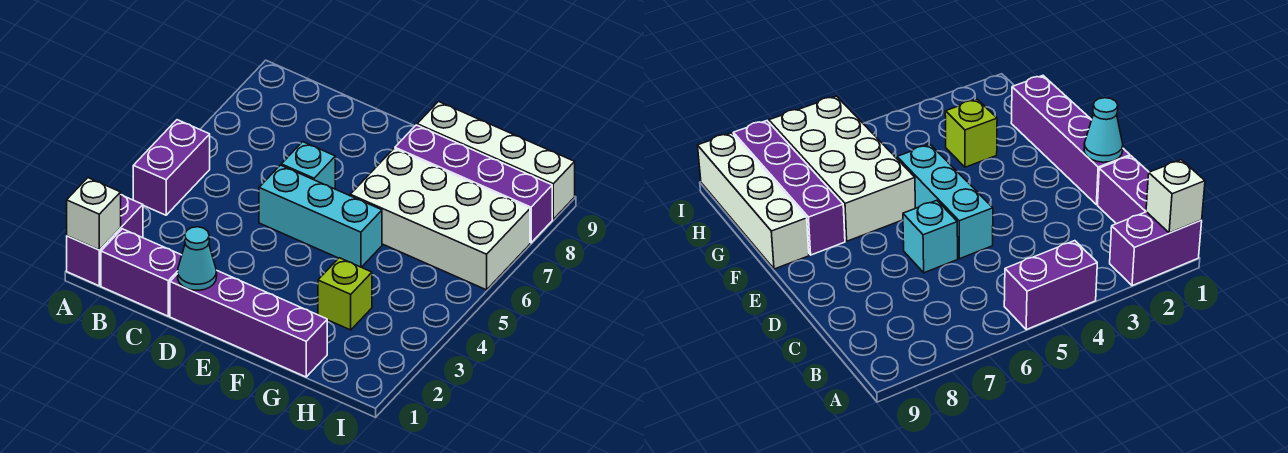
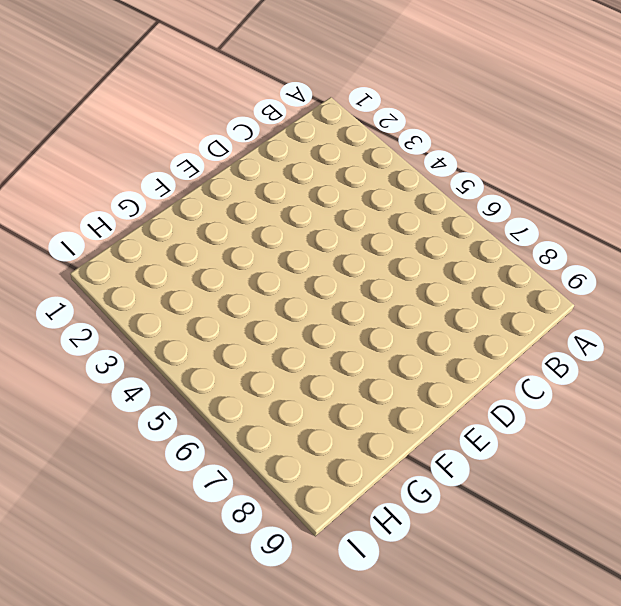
none -> purple 1x2 brick [67,195,143,286]
none -> purple 1x2 brick [133,120,210,215]
none -> purple 1x2 brick [101,229,182,316]

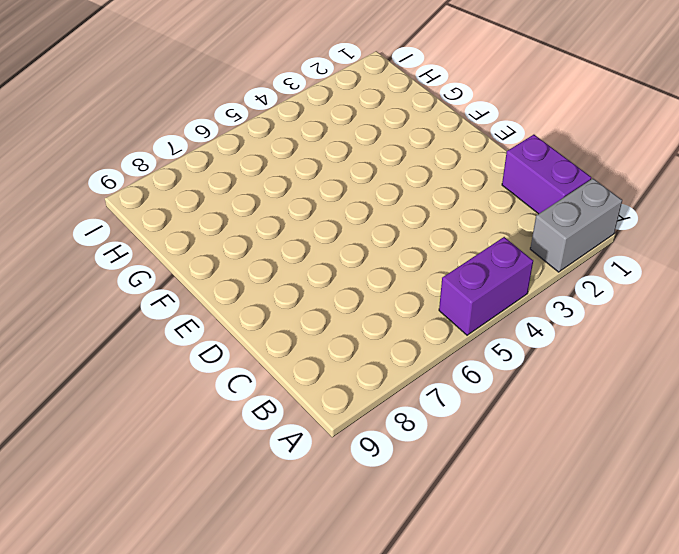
grey 1x2 brick [530,179,622,272] -> purple 1x2 brick [67,195,143,286]
none -> purple 1x4 brick [170,271,327,377]
none -> cyan 1x3 brick [259,165,382,267]
none -> cyan 1x1 brick [281,142,335,189]

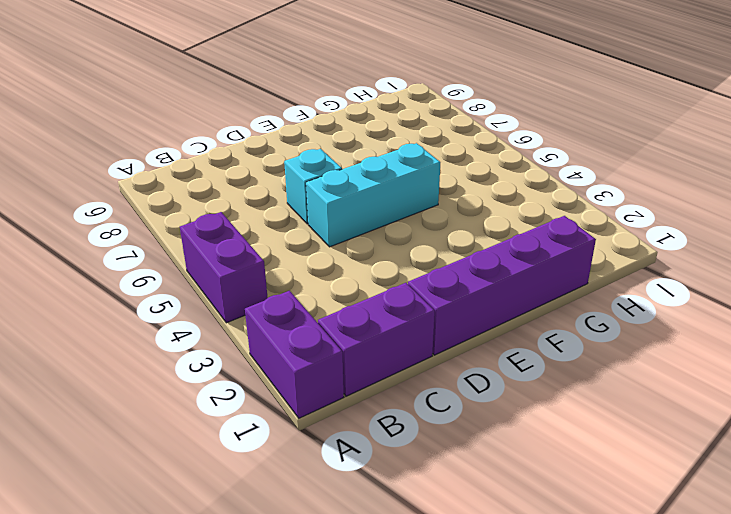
none -> white 2x4 brick [350,149,530,290]
none -> purple 1x4 brick [395,125,552,243]
none -> white 1x4 brick [417,102,575,219]

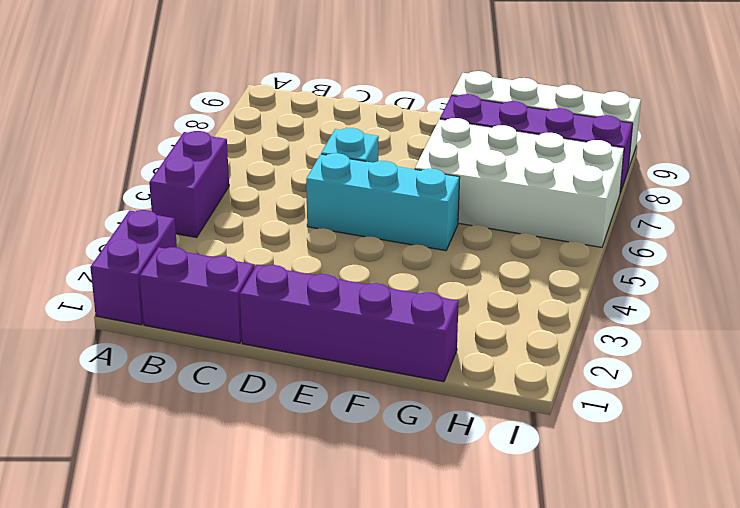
none -> lime 1x1 brick [318,258,372,330]
none -> white 1x1 brick [67,178,121,250]
none -> cyan 1x1 cone [178,227,217,290]

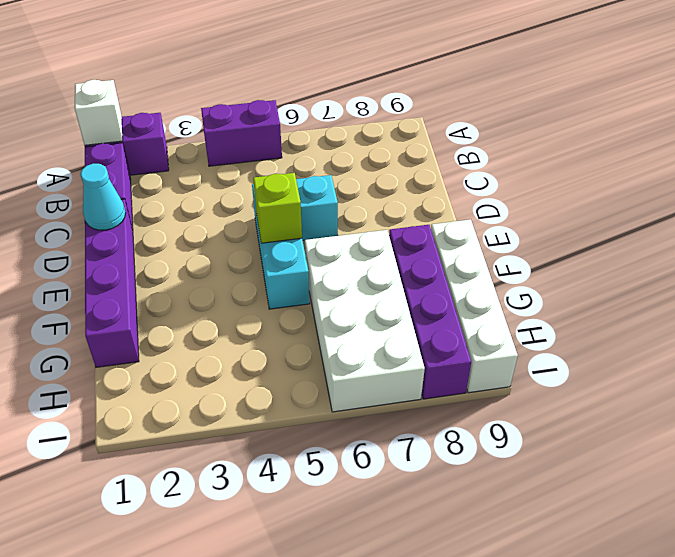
lime 1x1 brick [253,173,302,243] -> lime 1x1 brick moved to [318,258,372,330]

